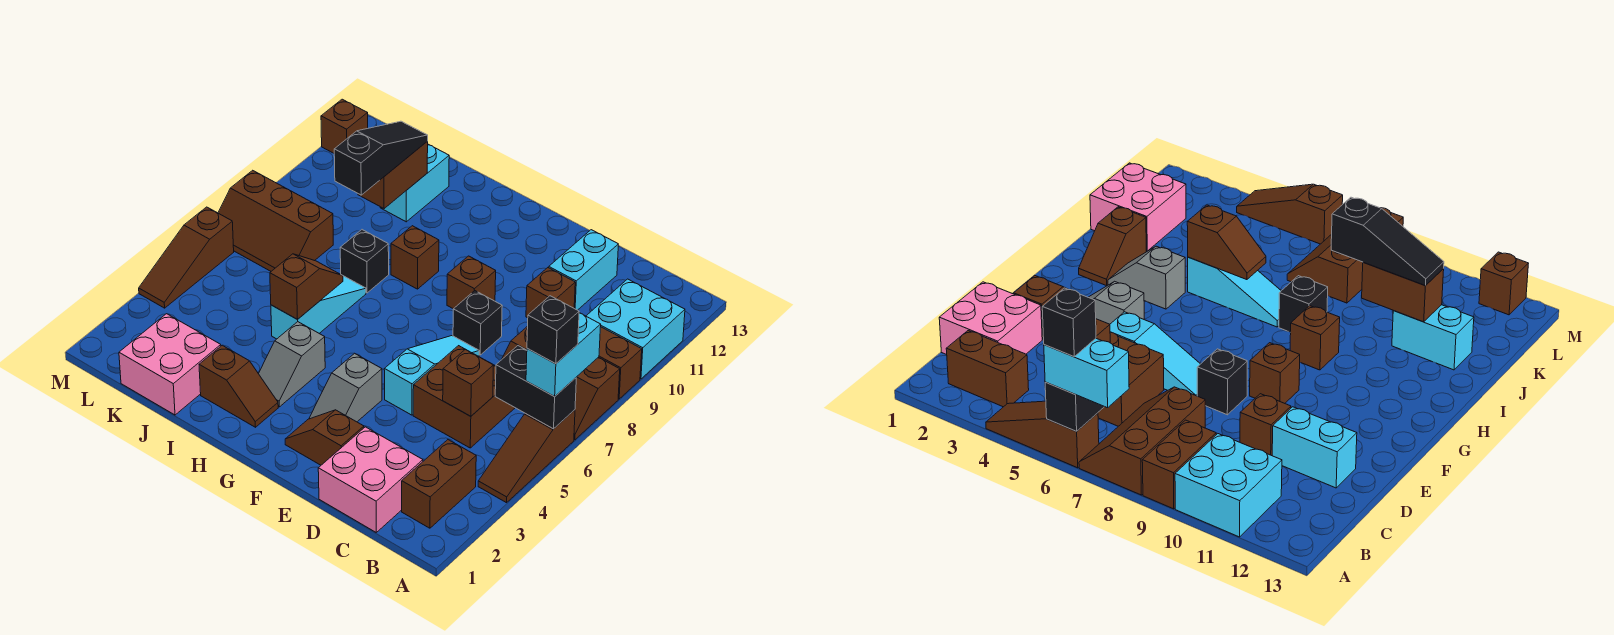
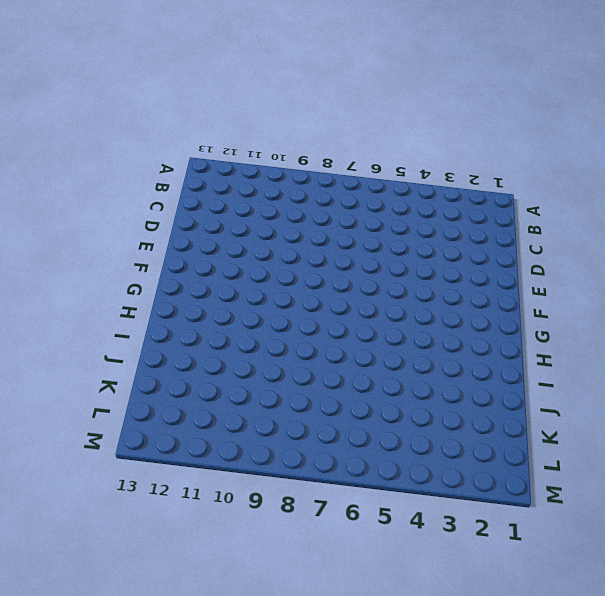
none -> brown 1x3 slope [478,410,575,503]
none -> brown 2x3 slope [502,326,620,440]
none -> brown 1x2 brick [599,327,642,399]
none -> cyan 2x2 brick [586,279,685,379]

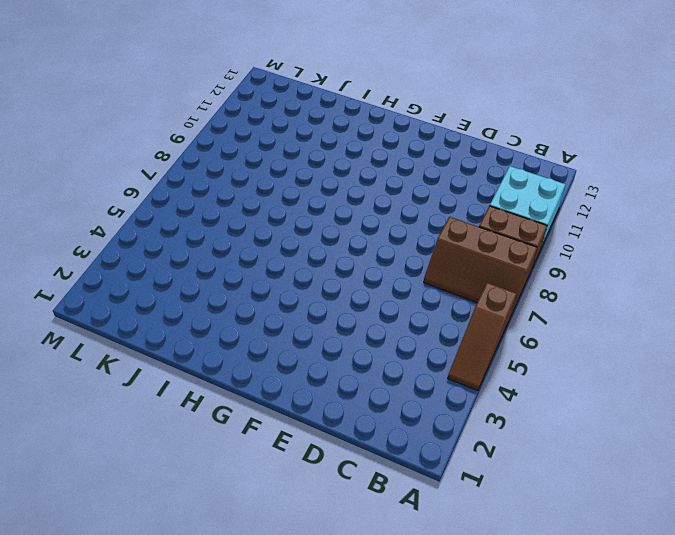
none -> brown 1x2 brick [402,440,476,528]
none -> pink 2x2 brick [318,427,423,532]
none -> brown 2x2 brick [413,346,515,448]
none -> brown 1x1 brick [526,268,575,318]

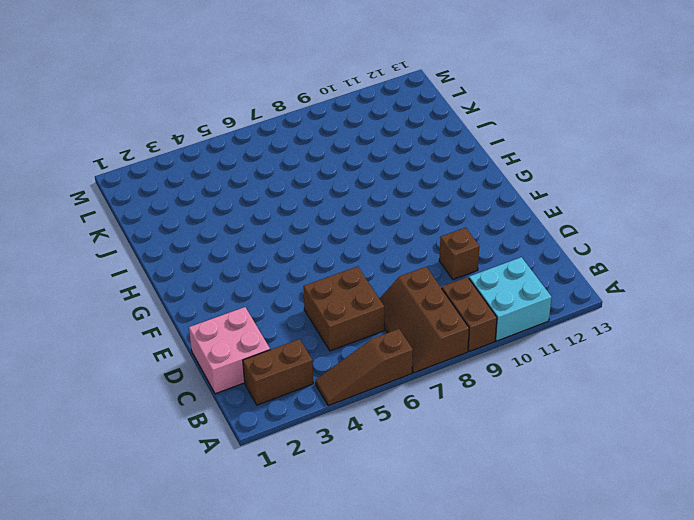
none -> cyan 1x2 brick [549,230,618,310]
none -> brown 1x2 slope [285,410,364,465]
none -> cyan 1x3 slope [384,336,479,415]
none -> black 1x1 brick [453,291,502,355]

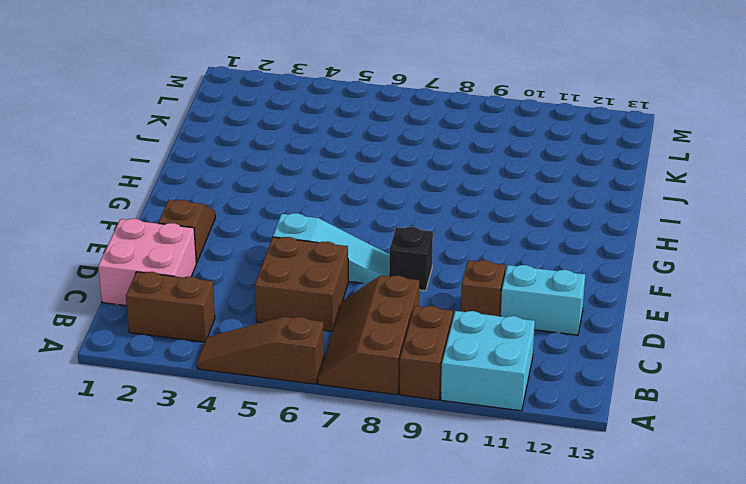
none -> grey 1x2 slope [309,353,382,422]
none -> brown 1x1 brick [447,256,496,309]
none -> brown 1x2 slope [199,345,278,427]
none -> grey 1x2 slope [258,322,325,407]

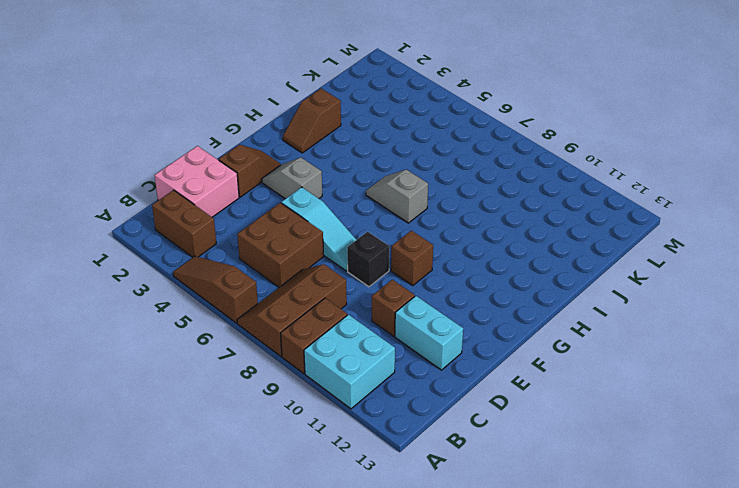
grey 1x2 slope [366,170,428,223] -> grey 1x2 slope moved to [258,322,325,407]
none -> brown 1x1 brick [391,226,439,289]
none -> cyan 1x3 slope [271,276,366,339]
none -> black 1x1 brick [340,230,389,293]
none -> pink 2x2 brick [119,314,221,415]

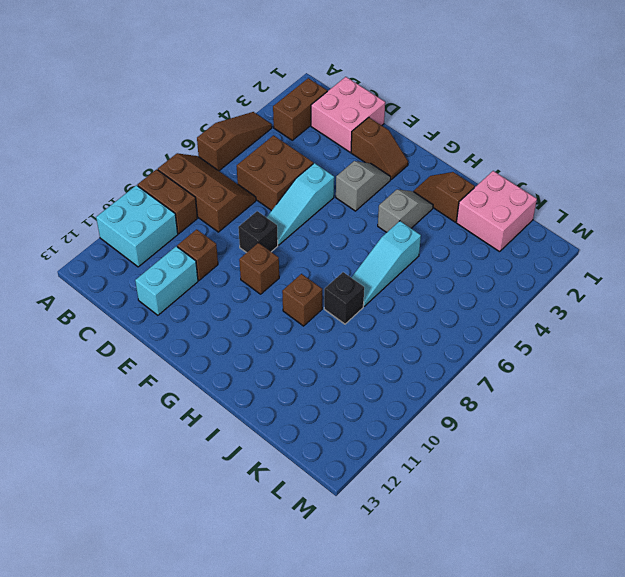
none -> cyan 1x2 brick [380,144,449,222]
none -> brown 2x3 slope [218,170,333,271]
none -> brown 1x3 slope [139,207,234,308]
none -> brown 1x1 brick [321,99,368,153]

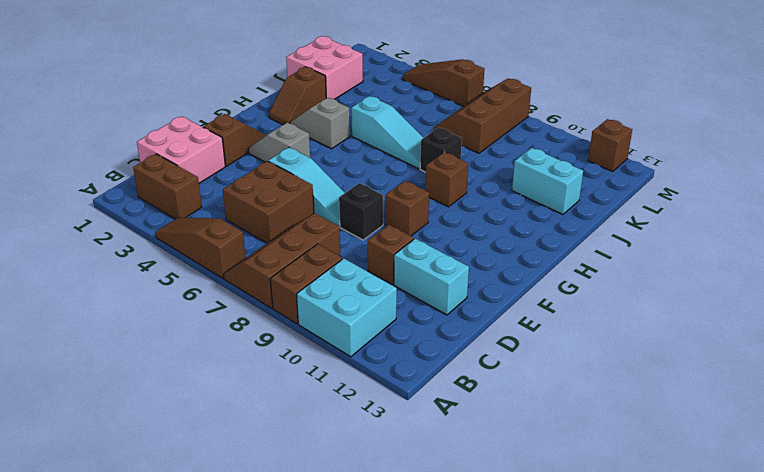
none -> black 1x2 brick [495,346,576,429]
none -> brown 1x1 brick [443,349,493,416]
none -> brown 1x2 slope [270,254,343,319]
none -> brown 1x2 brick [358,142,428,208]

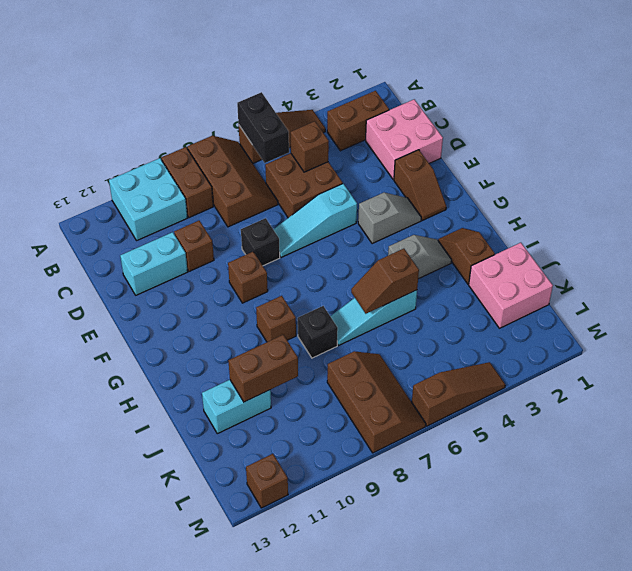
none -> cyan 1x2 brick [526,313,601,397]
none -> black 1x3 slope [334,121,428,195]
none -> black 1x1 brick [527,296,579,364]

